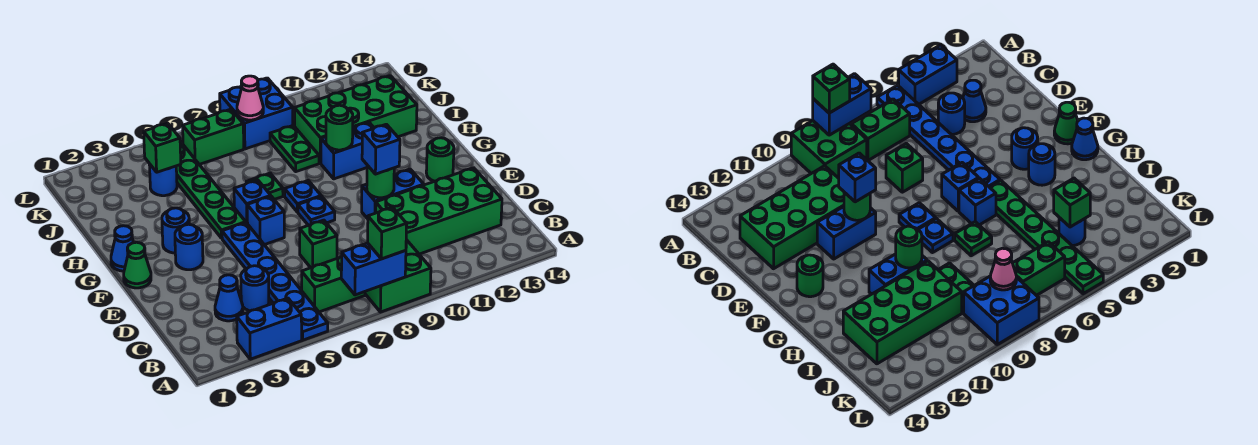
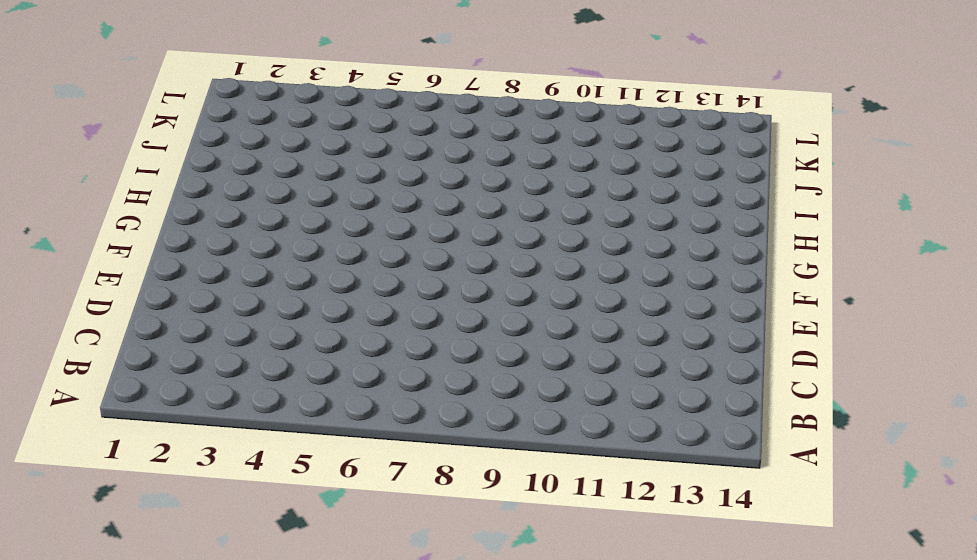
none -> blue 1x2 brick [237,298,302,359]
none -> blue 1x6 plate [222,223,328,340]
none -> green 2x2 brick [365,240,431,312]
none -> green 1x2 brick [302,256,365,312]

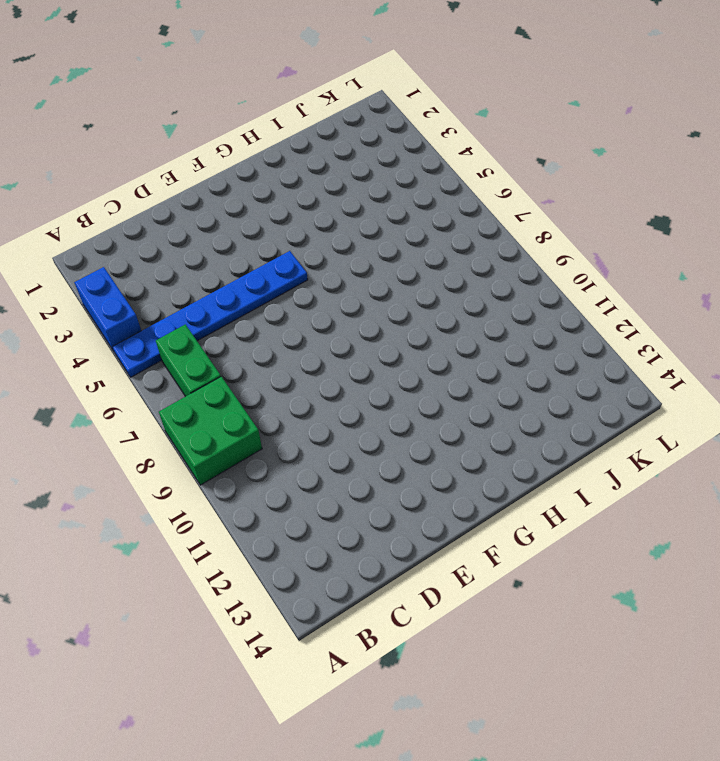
none -> blue 1x1 cone [215,275,243,321]
none -> blue 1x1 round brick [241,266,269,311]
none -> green 2x4 brick [376,168,502,254]
none -> green 1x1 brick [300,220,337,268]

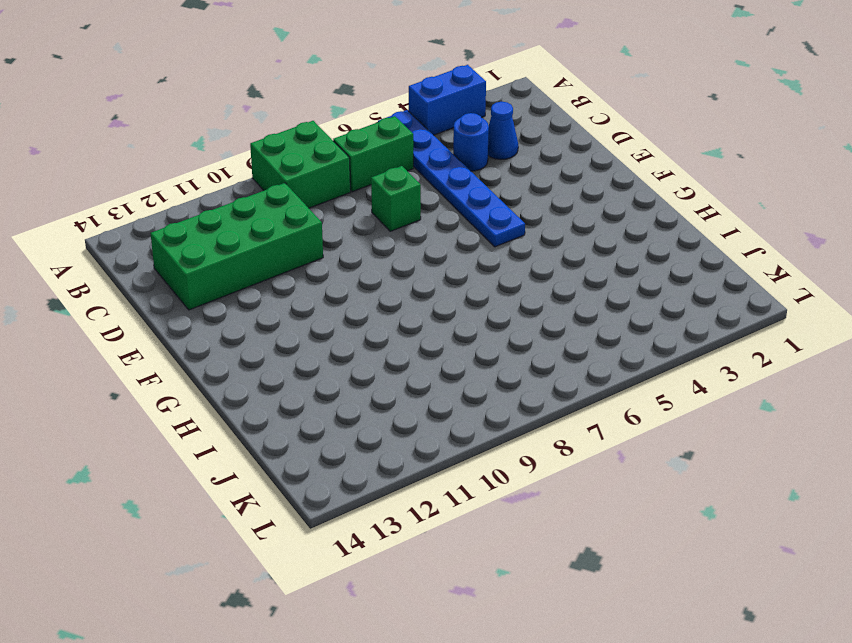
none -> blue 1x2 brick [362,169,424,219]
none -> green 1x1 cone [124,242,151,288]
none -> blue 1x1 round brick [175,224,203,270]
none -> blue 1x1 brick [247,196,284,245]

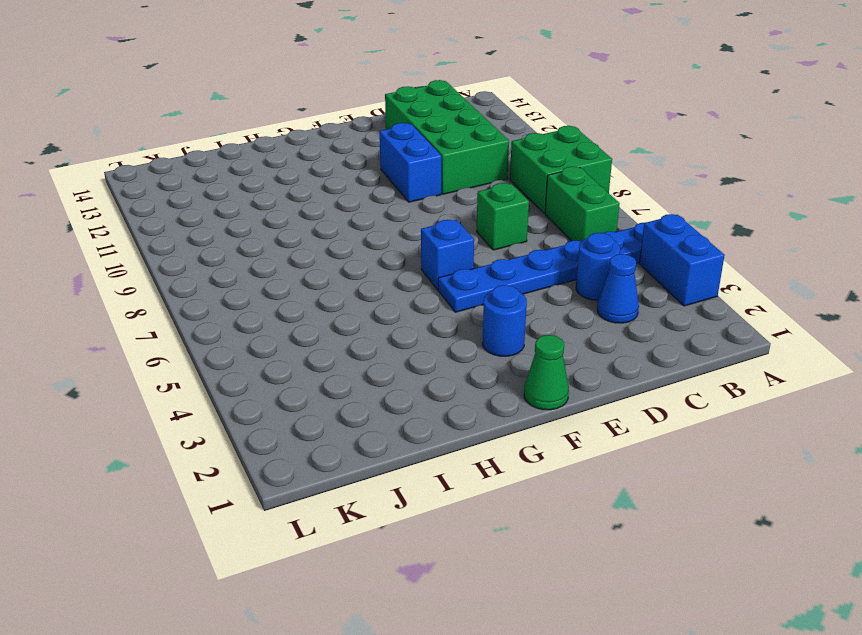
none -> blue 1x1 plate [298,196,335,225]
none -> green 1x1 round brick [426,138,454,181]
none -> blue 1x1 cone [111,226,134,271]
none -> blue 1x1 round brick [162,208,189,253]

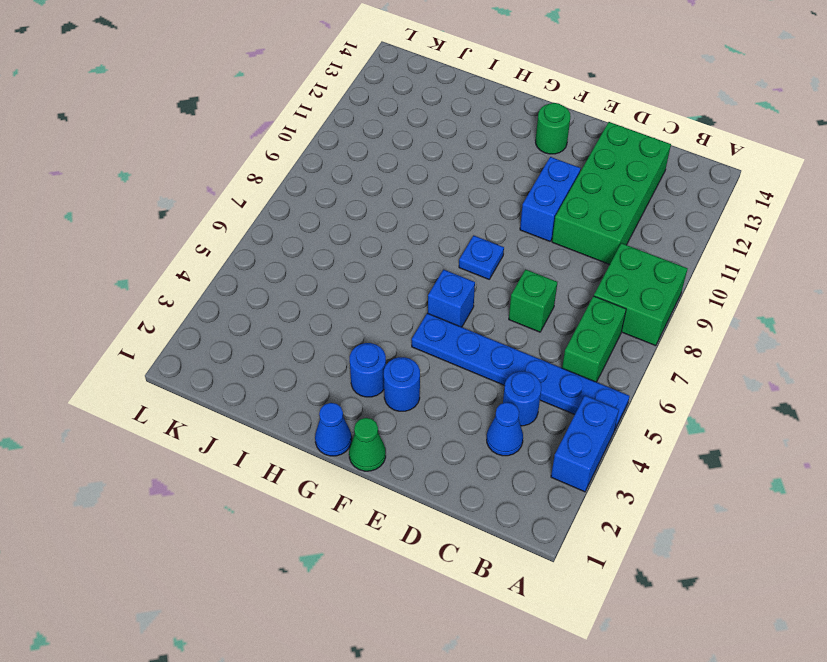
none -> green 1x6 plate [176,141,246,238]
none -> blue 1x1 brick [234,180,271,224]
none -> blue 1x1 plate [285,181,321,212]
none -> green 1x1 plate [246,173,283,200]

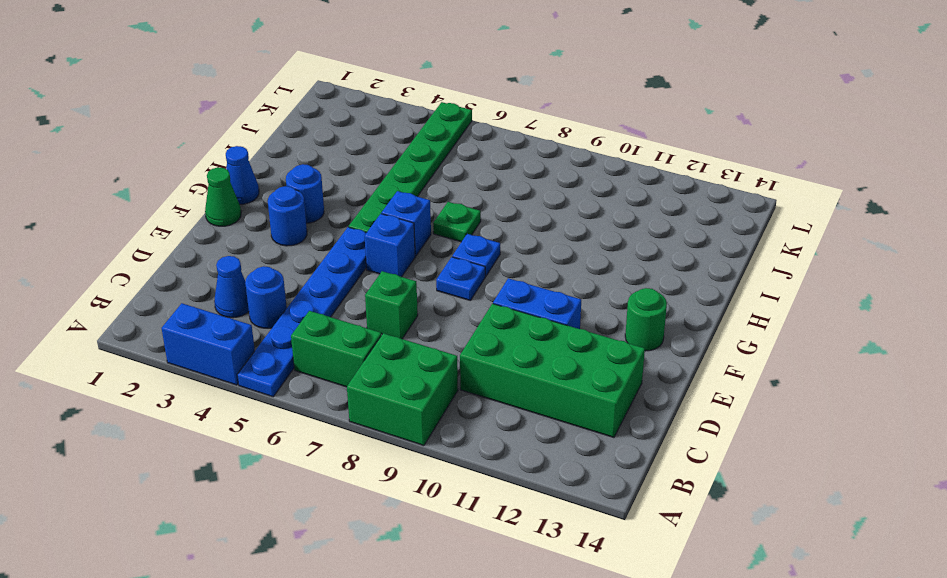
none -> blue 1x2 brick [321,122,374,179]
none -> green 1x2 plate [270,125,319,172]
none -> green 2x4 brick [295,76,417,163]
none -> blue 1x1 round brick [149,164,177,196]

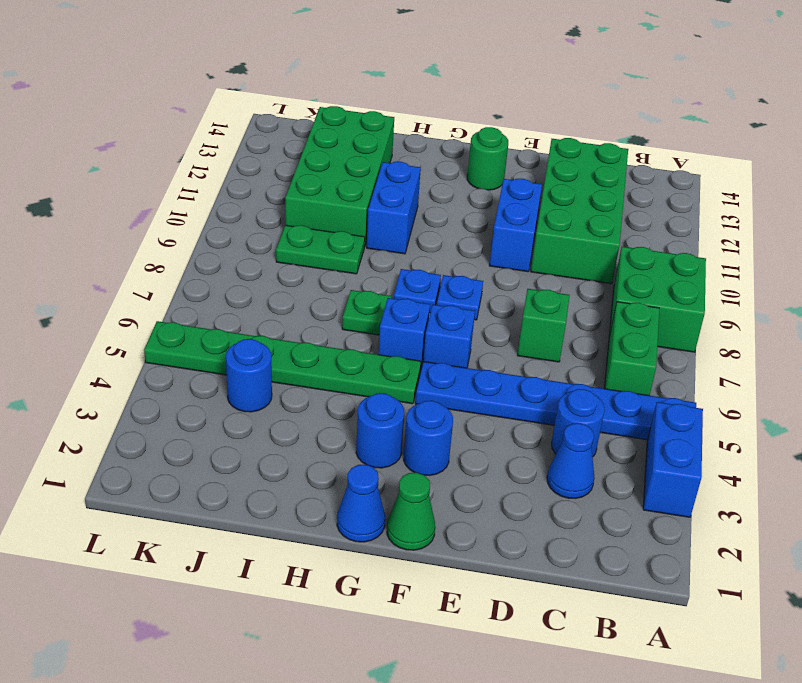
none -> green 1x2 brick [183,109,244,164]
none -> blue 2x2 brick [220,78,293,149]
none -> blue 1x2 brick [341,243,406,295]
none -> green 1x1 round brick [367,165,394,198]

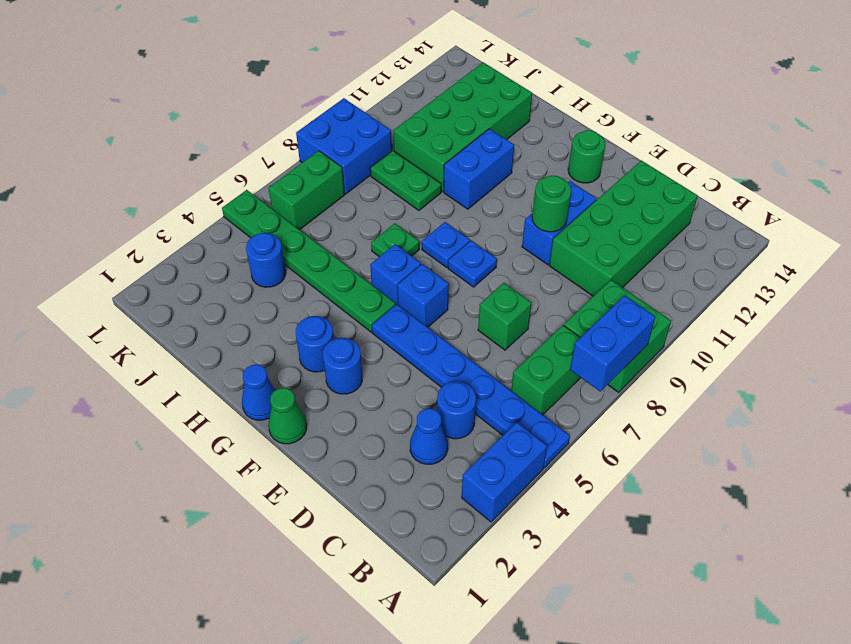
none -> green 1x1 round brick [326,105,353,150]
none -> green 1x1 brick [144,123,181,172]
none -> pink 1x1 cone [237,76,263,120]
none -> green 1x1 brick [368,207,407,259]

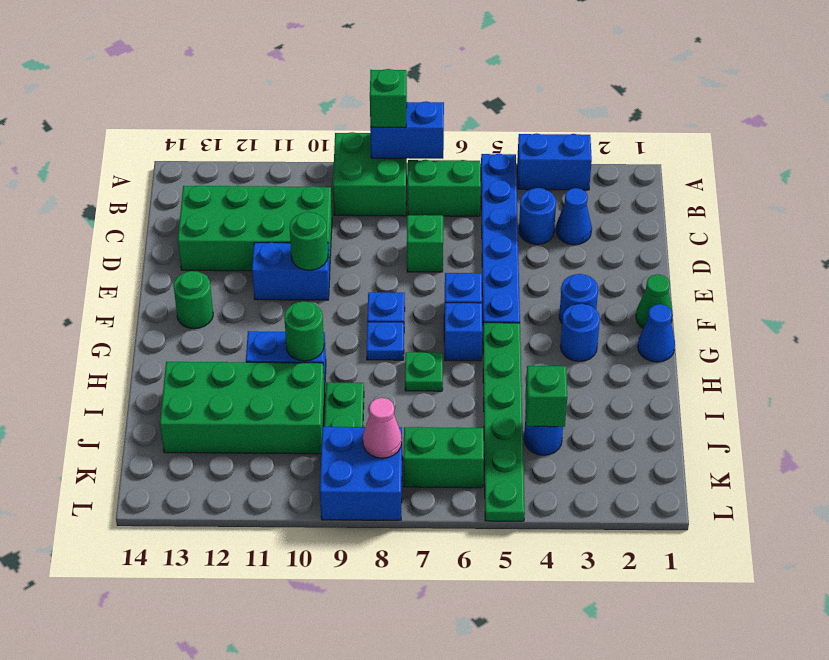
none -> blue 1x1 brick [362,124,400,174]

